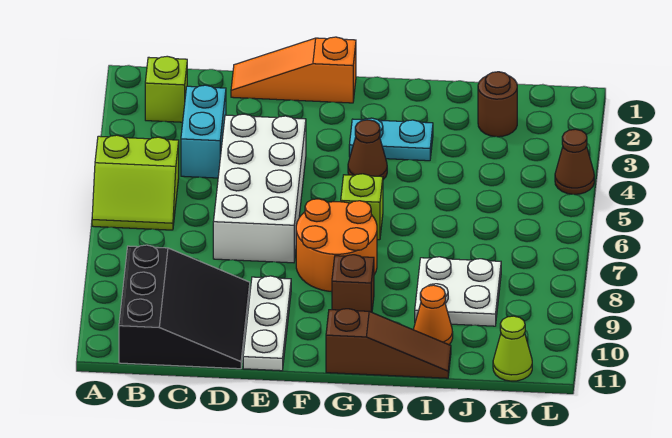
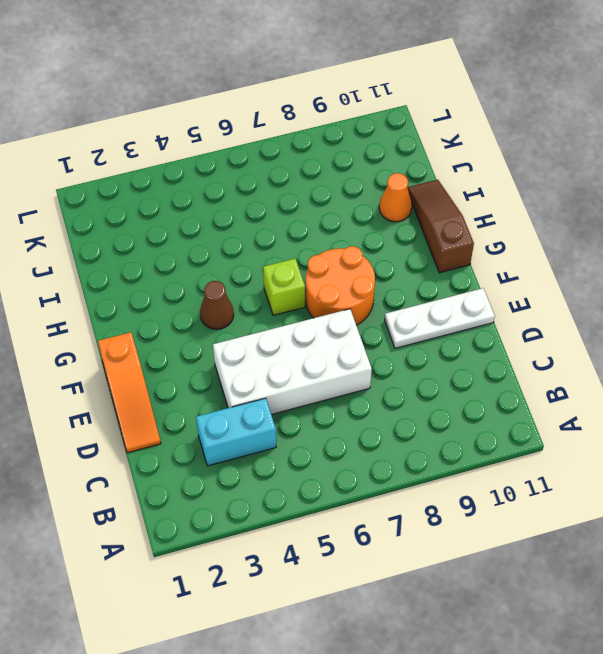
none -> lime 2x2 slope [92,135,179,230]
none -> lime 1x1 brick [145,56,187,122]
none -> black 3x3 slope [119,245,250,369]

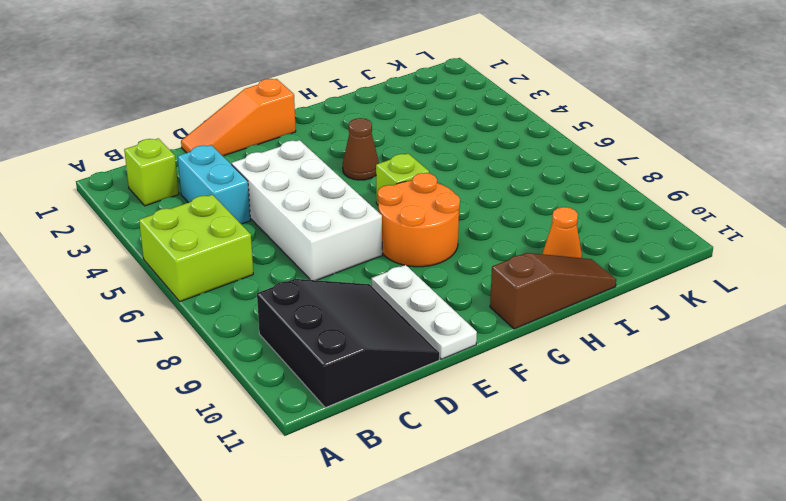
lime 2x2 brick [139,195,253,301] -> lime 2x2 slope [92,135,179,230]
none -> cyan 1x2 plate [349,118,433,161]
none -> brown 1x1 brick [332,255,374,312]
none -> white 2x2 plate [415,257,501,326]

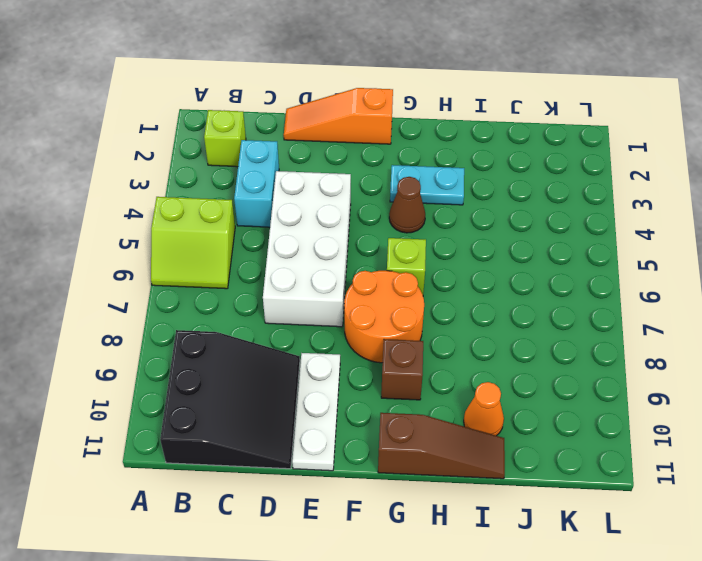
none -> white 2x2 plate [415,257,501,326]
none -> brown 1x1 round brick [478,72,517,137]
none -> lime 1x1 cone [493,316,532,381]

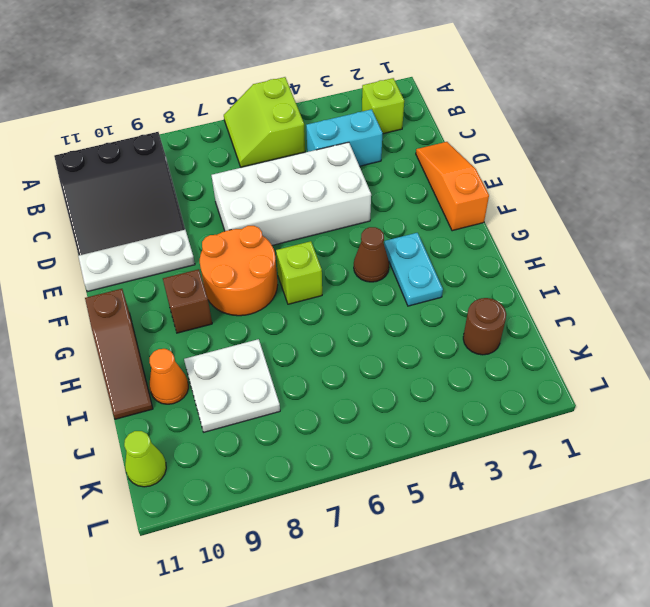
none -> brown 1x1 cone [555,129,594,194]

